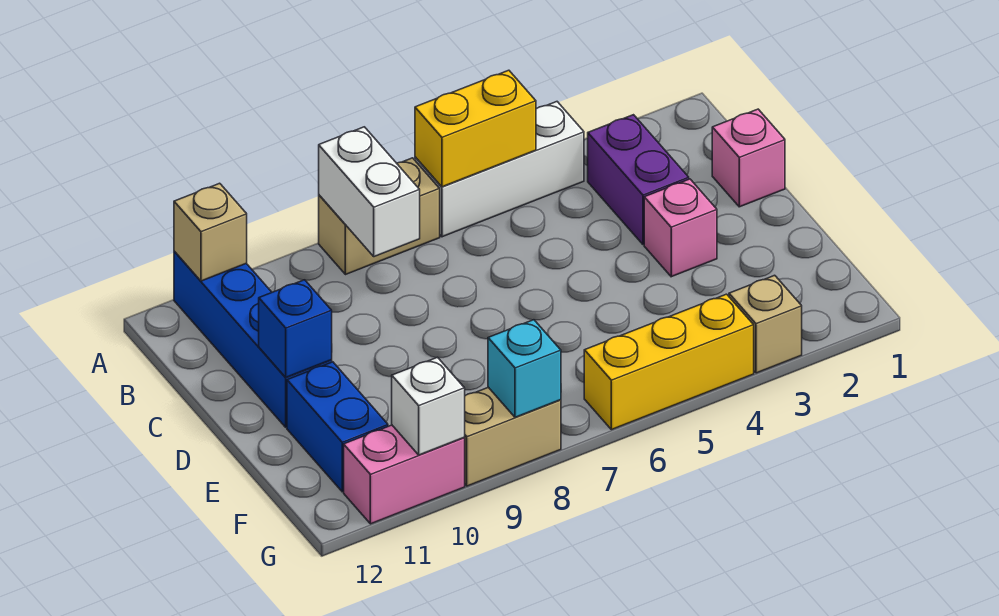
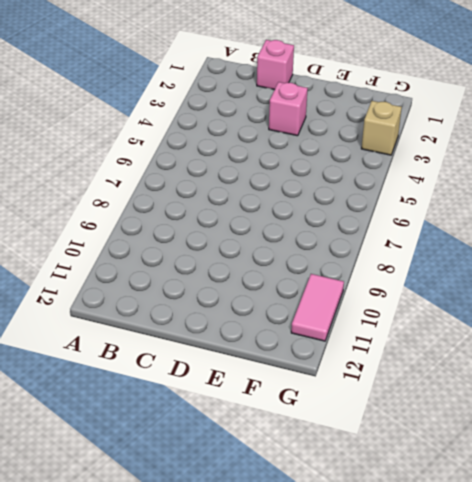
pink 1x2 tile [291,274,344,341] -> pink 1x2 brick [344,425,465,524]
none -> white 1x3 brick [415,102,584,237]
none -> tan 1x2 brick [319,158,440,275]
none -> blue 1x4 brick [174,251,332,427]

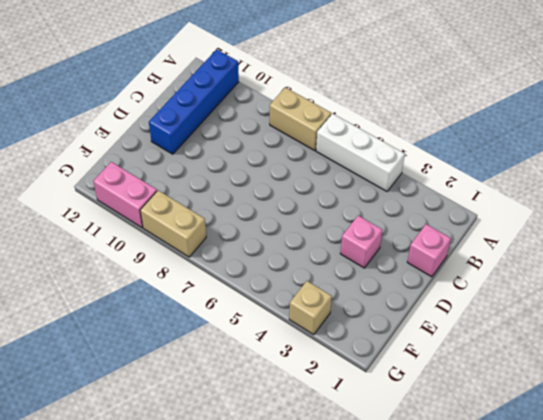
none -> purple 1x2 brick [588,115,689,244]
none -> blue 1x2 brick [287,362,388,492]
none -> yellow 1x3 brick [584,294,754,430]

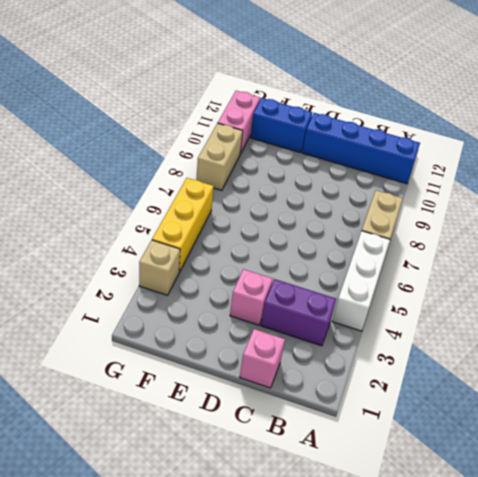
none -> yellow 1x2 brick [415,70,536,187]
none -> white 1x2 brick [319,127,420,257]
none -> tan 1x1 brick [174,183,247,281]

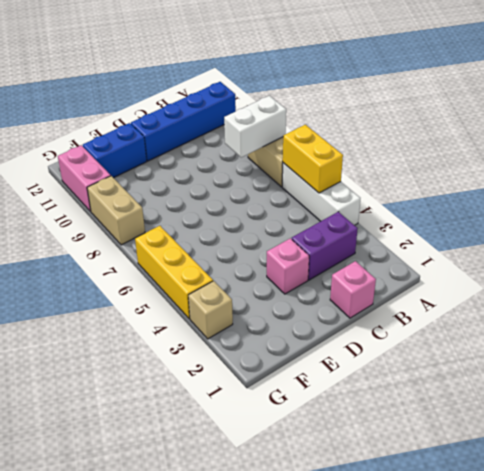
none -> tan 1x1 brick [174,183,247,281]
none -> blue 1x1 brick [259,280,332,377]
none -> cyan 1x1 brick [488,320,561,417]

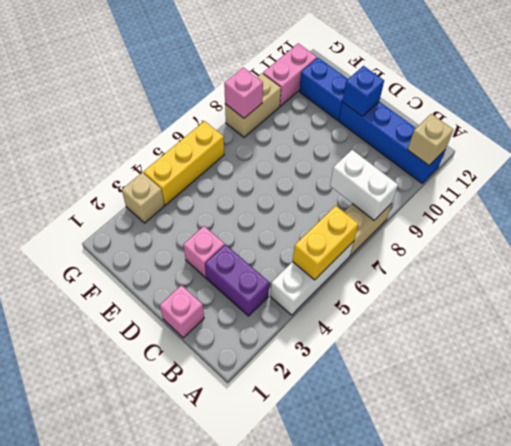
pink 1x1 brick [224,67,263,118] -> cyan 1x1 brick [488,320,561,417]
none -> white 1x1 brick [392,357,465,455]

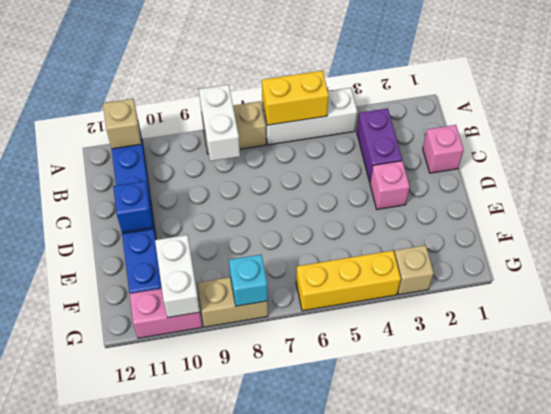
white 1x2 brick [155,235,200,318] -> white 1x1 brick [392,357,465,455]

